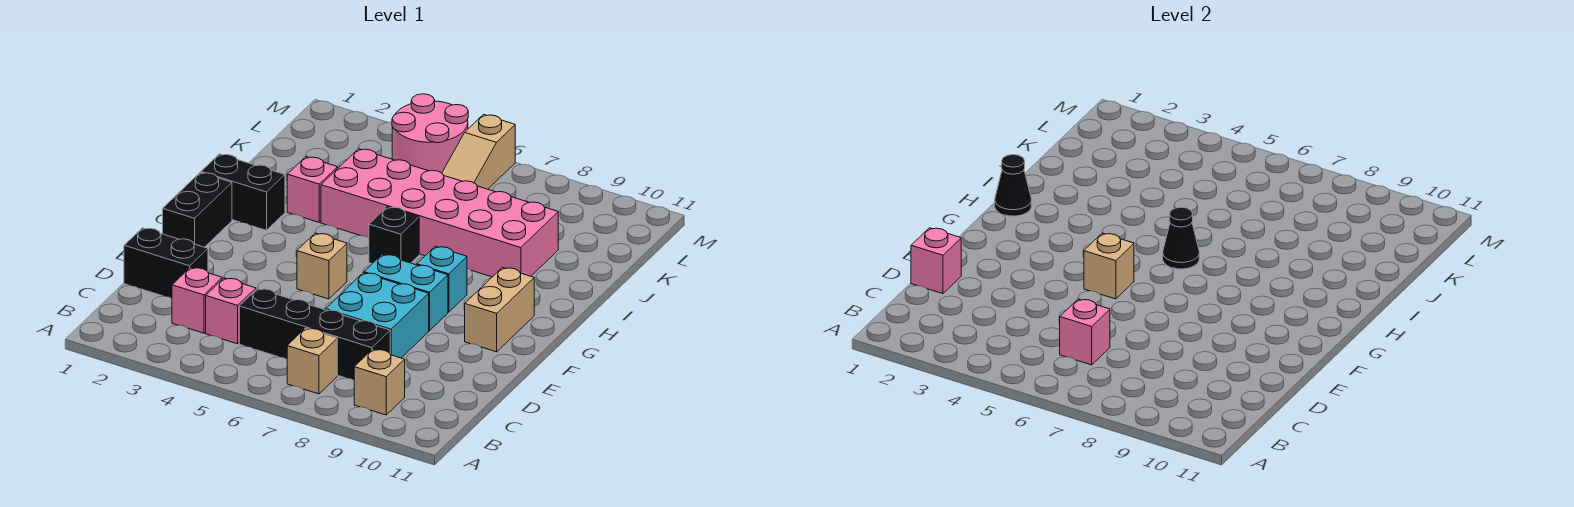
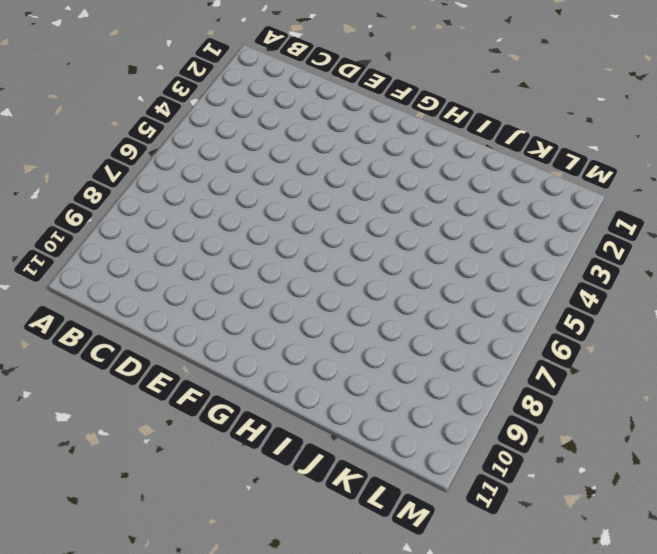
none -> tan 1x1 brick [287,328,337,394]
none -> tan 1x1 brick [354,349,405,415]
none -> pink 1x1 brick [172,267,222,333]

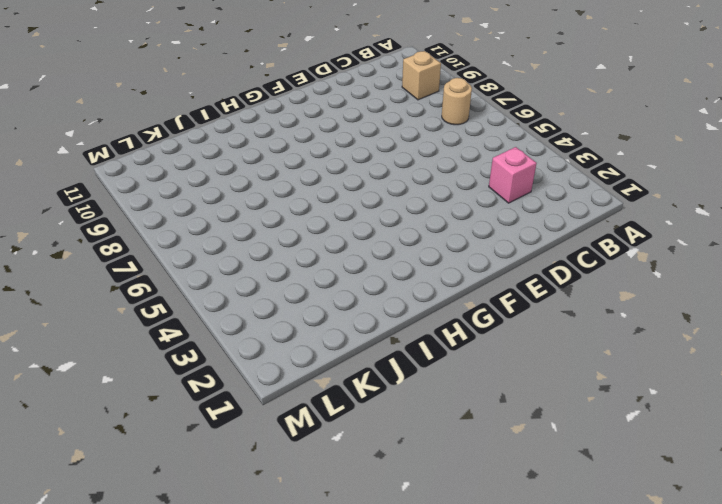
tan 1x1 round brick [442,78,472,125] -> tan 1x1 brick [287,328,337,394]
none -> pink 1x1 brick [206,278,256,344]
none -> black 1x4 brick [239,288,390,380]
none -> black 1x2 brick [124,228,208,298]

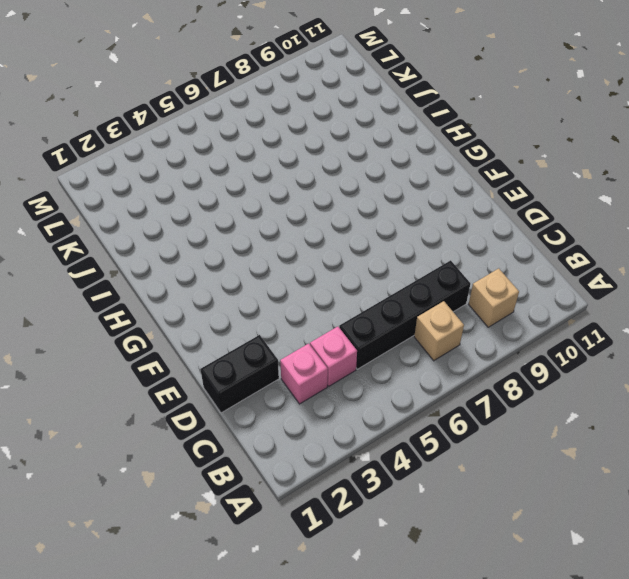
none -> cyan 2x2 brick [326,273,429,358]
none -> black 1x2 brick [163,173,232,247]
none -> tan 1x1 brick [297,233,347,299]

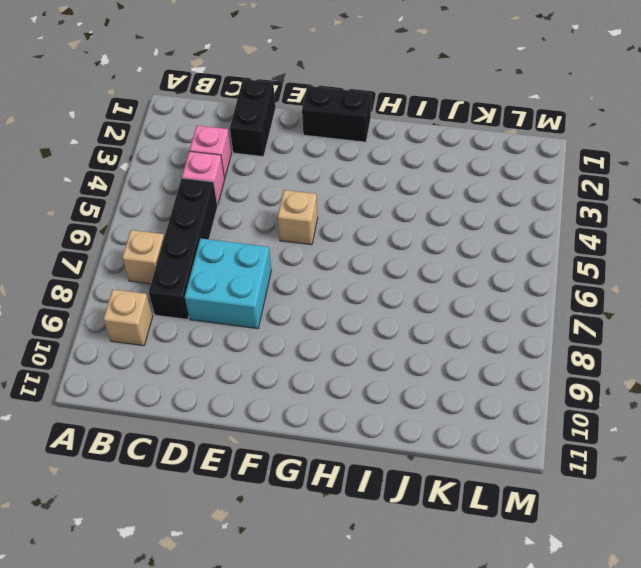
none -> cyan 1x2 brick [364,254,448,331]
none -> tan 1x2 brick [465,268,534,352]
none -> cyan 1x1 brick [417,246,467,312]

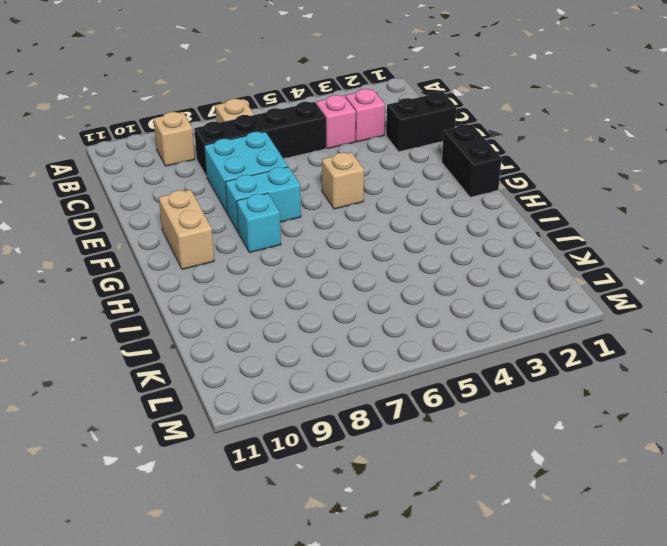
none -> black 1x2 brick [201,154,285,230]
none -> black 1x1 brick [369,207,419,264]
none -> pink 1x1 brick [287,157,338,222]

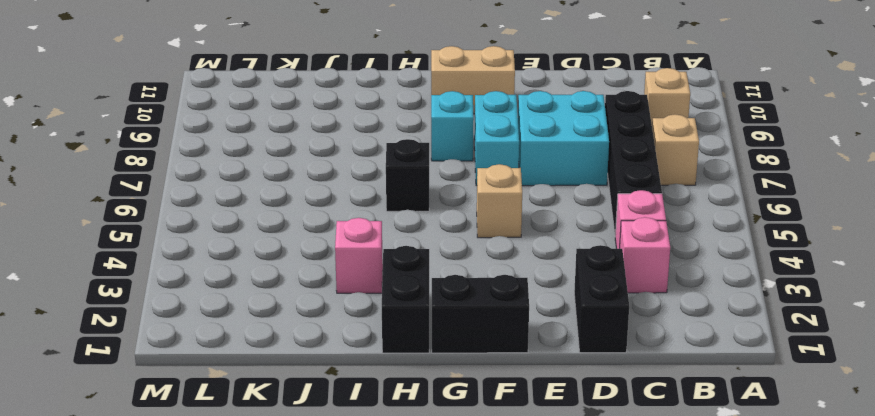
none -> pink 2x6 brick [321,149,558,277]
none -> tan 1x3 slope [442,115,515,189]
none -> pink 2x2 round brick [392,94,468,173]

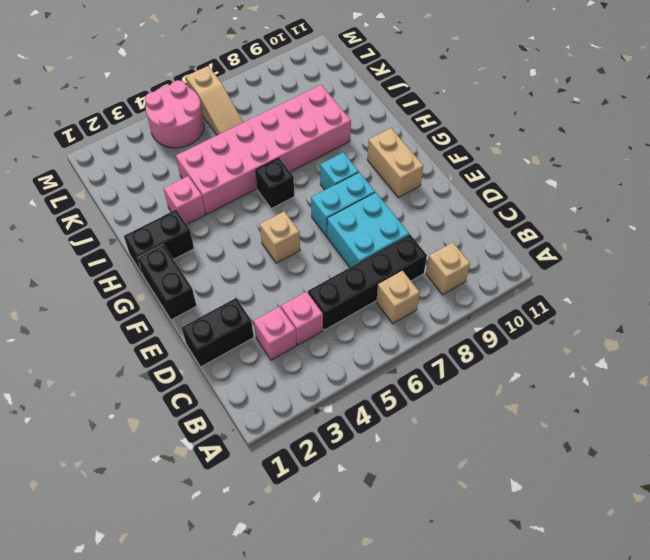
none -> pink 1x1 brick [1060,299,1110,365]
none -> pink 1x1 brick [911,228,961,294]
none -> tan 1x1 brick [1084,233,1134,299]

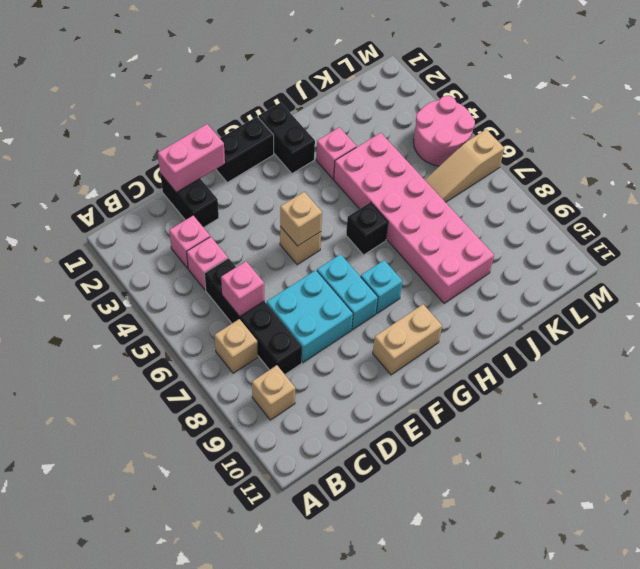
pink 1x2 brick [158,124,225,193] -> pink 1x1 brick [911,228,961,294]
none -> black 1x1 cone [995,155,1031,216]
none -> black 1x1 cone [1163,207,1199,269]

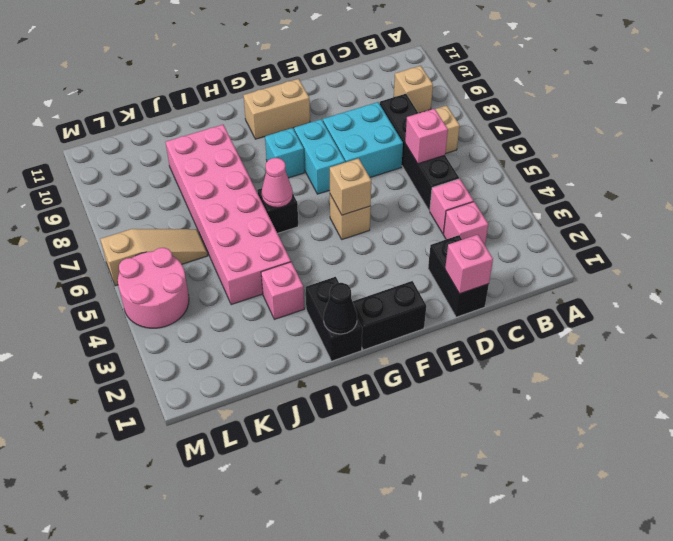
pink 1x1 cone [261,158,293,208] -> black 1x1 cone [1163,207,1199,269]

